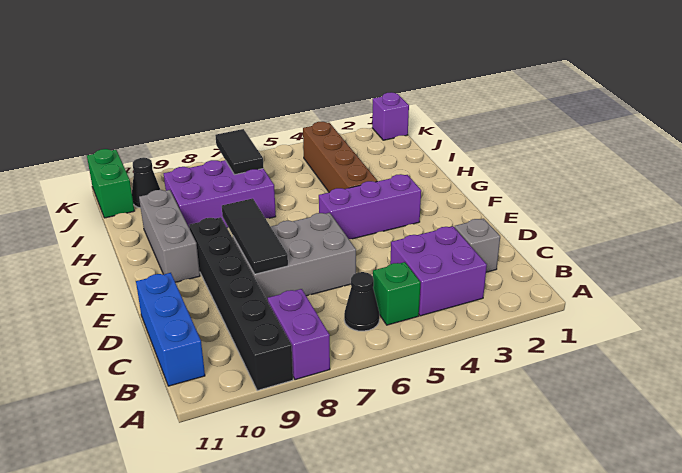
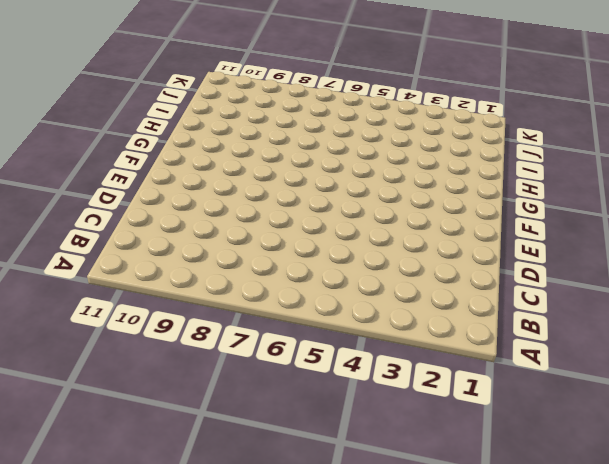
none -> purple 1x2 brick [267,289,330,380]
none -> black 1x6 brick [189,217,293,391]
none -> purple 2x2 brick [390,226,487,316]

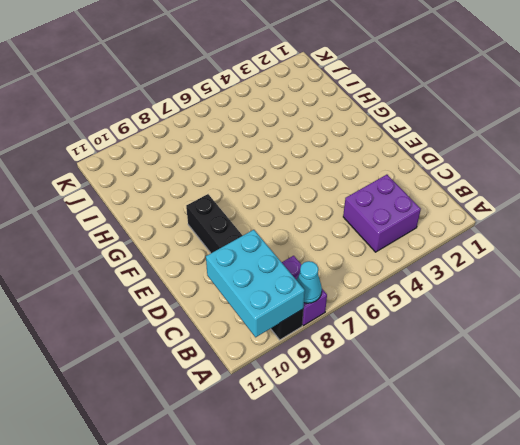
cyan 1x1 cone [297,261,322,303] -> none
cyan 2x3 brick [206,230,305,337] -> none
none -> green 1x1 brick [373,262,421,325]
none -> black 1x1 cone [344,272,379,331]
none -> blue 1x3 brick [136,273,205,386]

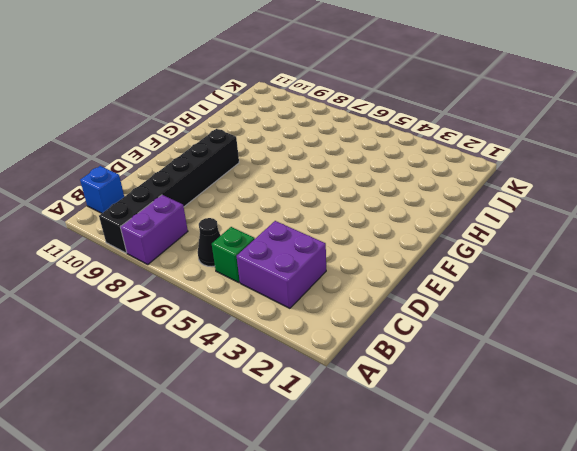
blue 1x1 brick [80,166,124,213] -> blue 1x3 brick [136,273,205,386]
none -> grey 1x1 brick [454,219,500,272]
none -> grey 2x3 brick [233,213,356,301]
none -> purple 1x3 brick [319,174,421,239]

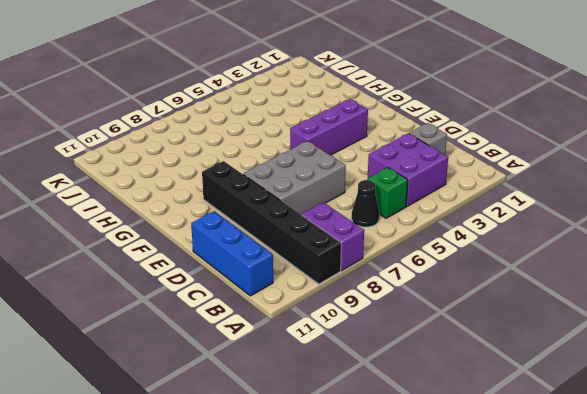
none -> grey 1x3 brick [139,190,200,282]
none -> brown 1x4 brick [303,122,377,193]
none -> purple 2x3 brick [164,160,276,229]

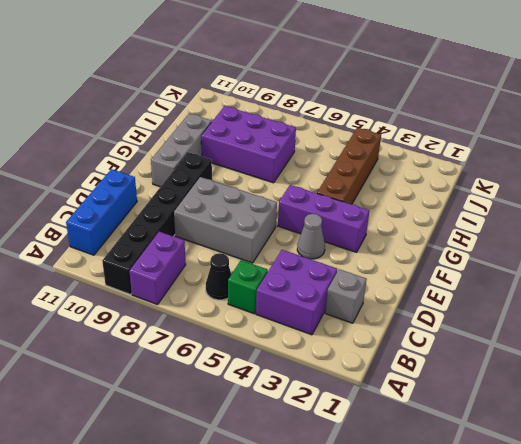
grey 1x1 cone [297,214,325,259] -> none
none -> black 1x1 cone [132,158,160,208]
none -> green 1x2 brick [87,149,134,218]
none -> purple 1x1 brick [372,92,409,140]

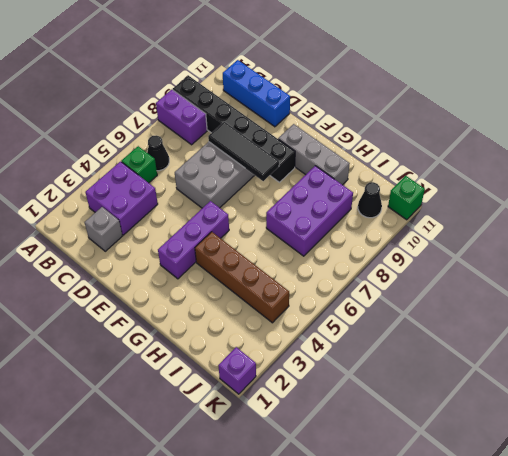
green 1x1 brick [388,176,425,220] -> green 1x2 brick [87,149,134,218]
none -> black 1x2 tile [215,129,264,175]

